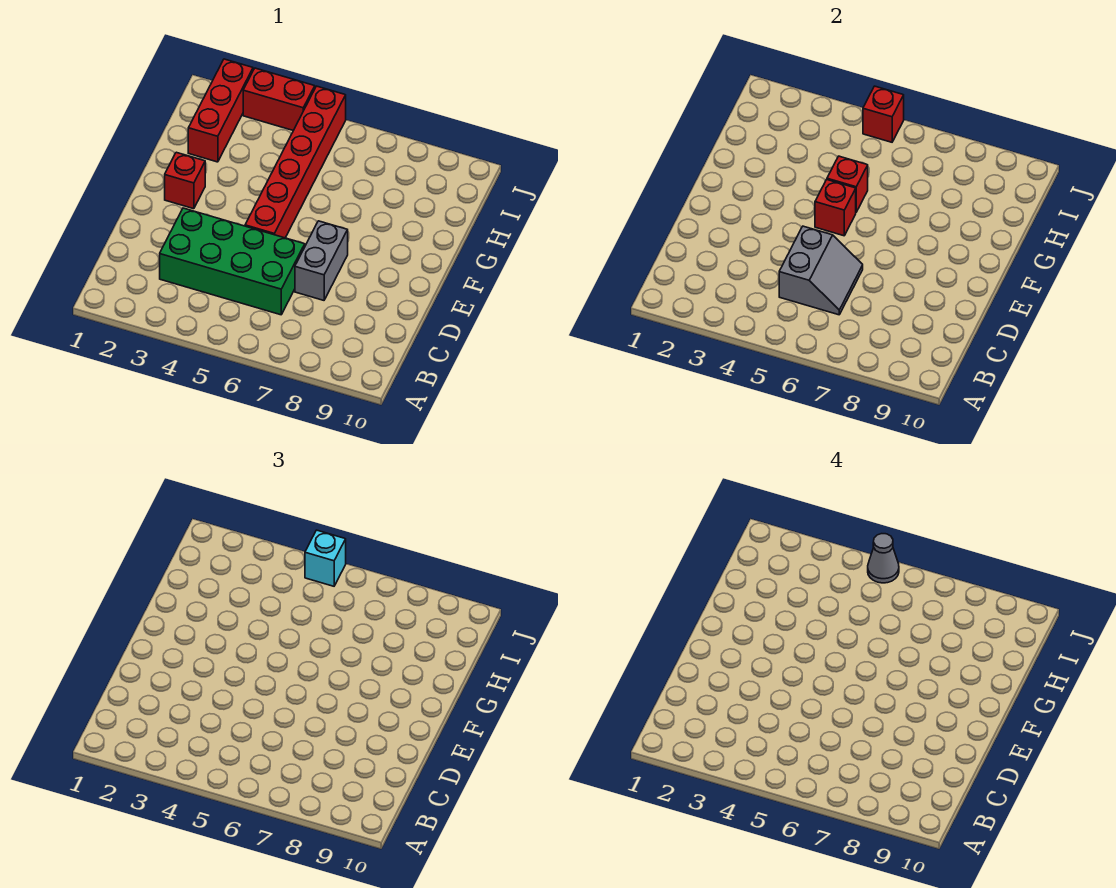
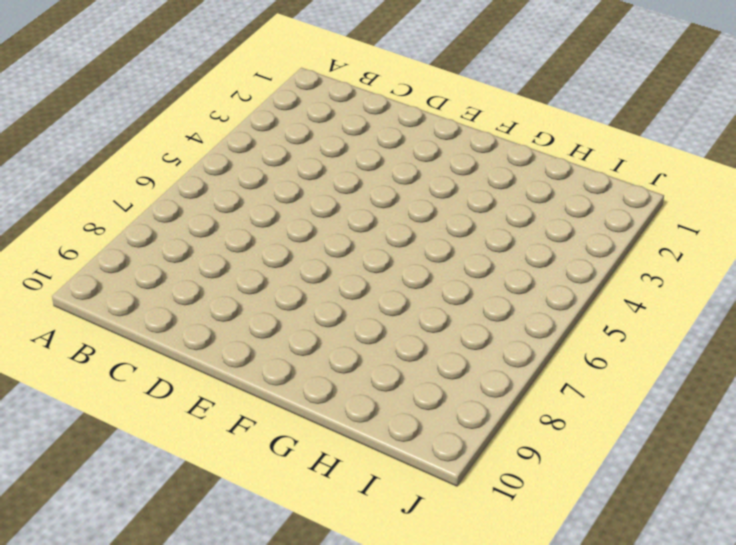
none -> green 2x4 brick [160,208,305,315]
none -> grey 1x2 brick [295,221,348,300]
none -> red 1x6 brick [245,86,346,238]

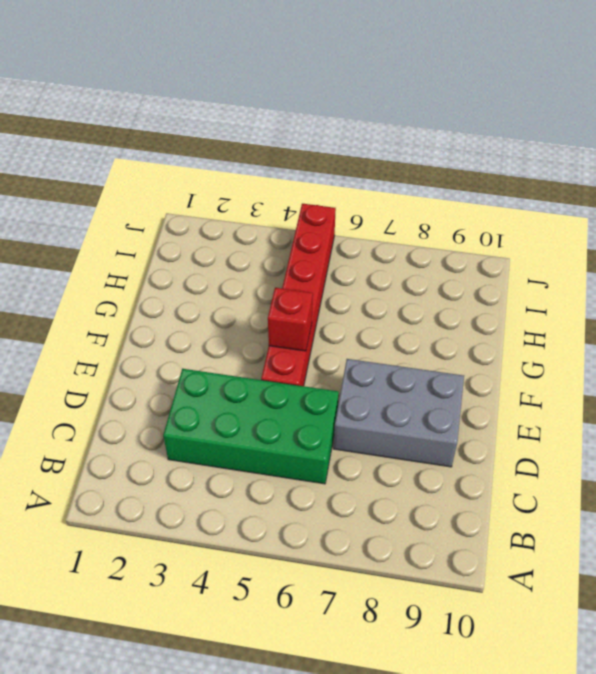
grey 2x3 brick [334,359,464,467] -> grey 1x2 brick [295,221,348,300]
none -> red 1x1 brick [165,152,205,209]
none -> red 1x3 brick [188,59,253,162]
none -> red 1x2 brick [243,68,315,131]

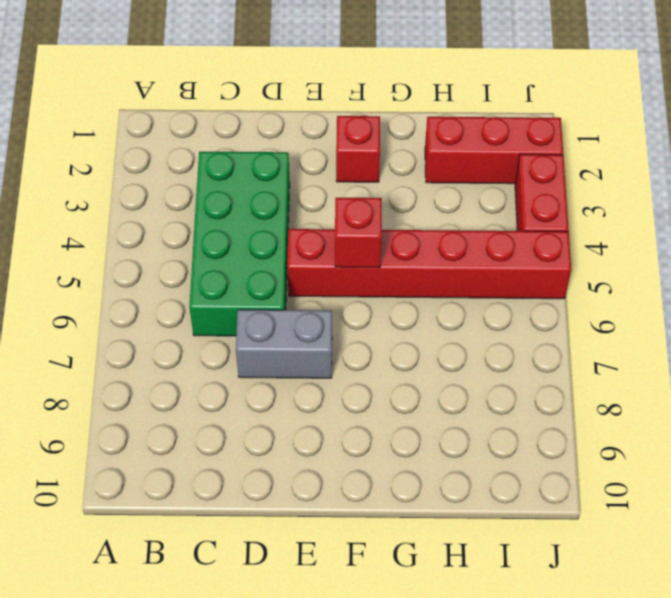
none -> grey 2x2 slope [779,226,863,315]
none -> red 1x1 brick [827,156,868,212]
none -> red 1x1 brick [863,86,904,142]

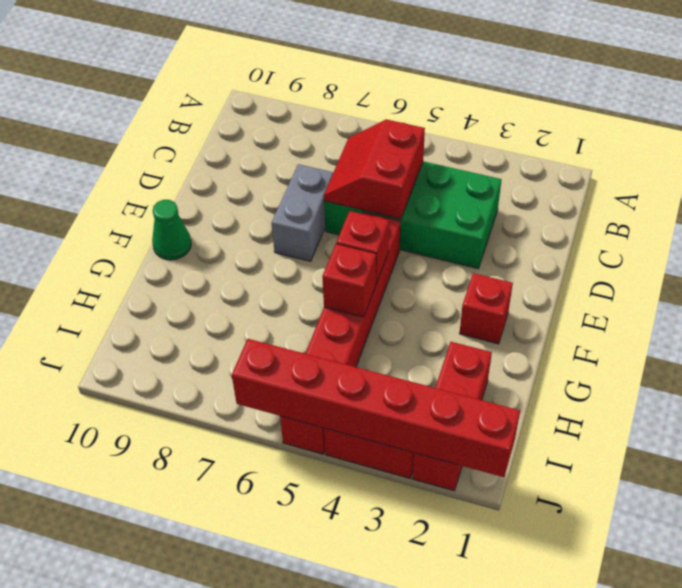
red 2x2 slope [324,119,425,219] -> grey 2x2 slope [779,226,863,315]
green 1x1 cone [152,200,191,260] -> none
red 1x6 brick [232,339,520,477] -> red 1x1 brick [863,86,904,142]
none -> cyan 1x1 brick [305,530,346,586]
none -> grey 1x1 cone [868,534,899,583]

